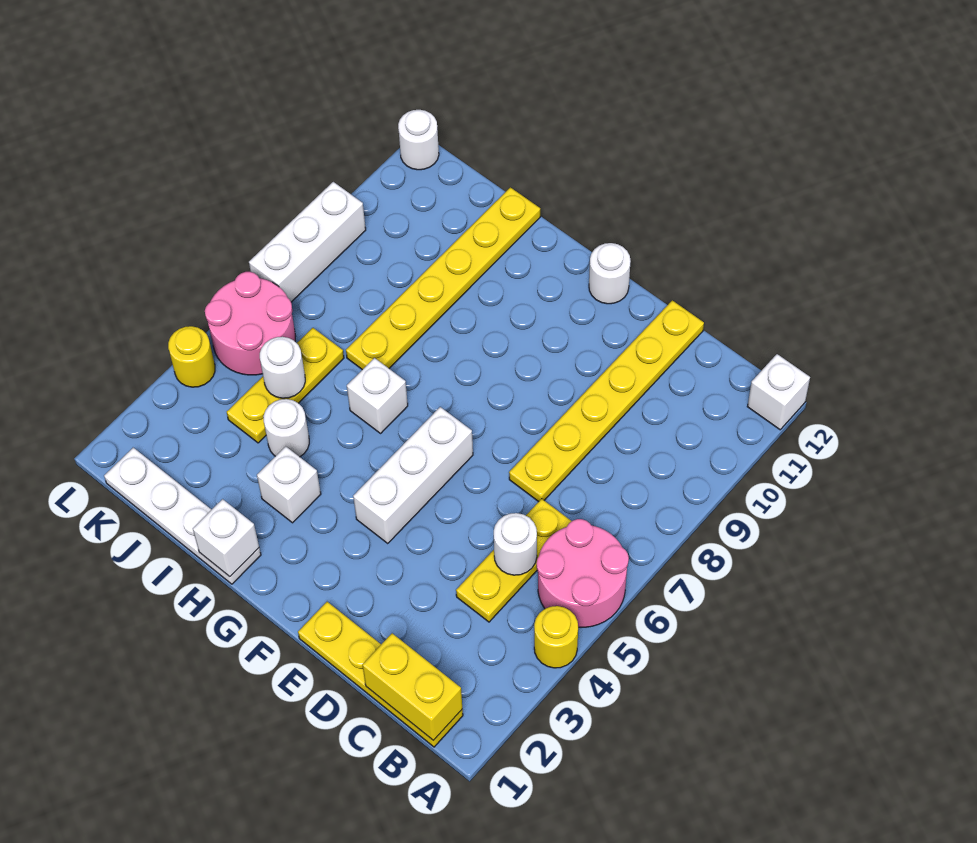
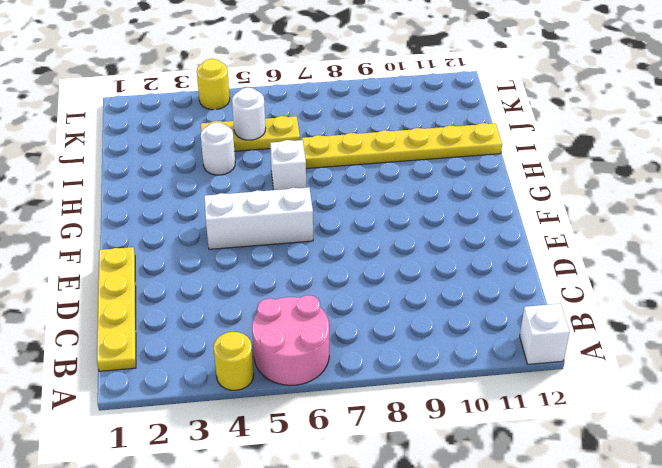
none -> yellow 1x3 plate [456,499,571,622]
none -> yellow 1x6 plate [509,300,704,502]
none -> white 1x1 round brick [589,243,631,304]

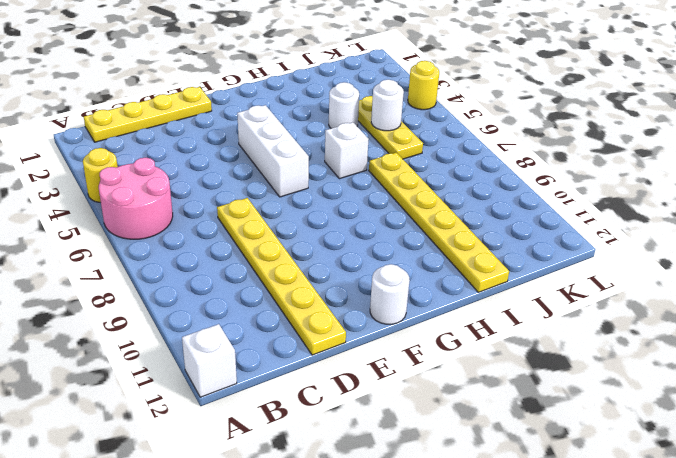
none -> yellow 1x3 plate [456,499,571,622]
none -> white 1x4 plate [104,448,261,584]
none -> white 1x1 brick [257,446,321,523]

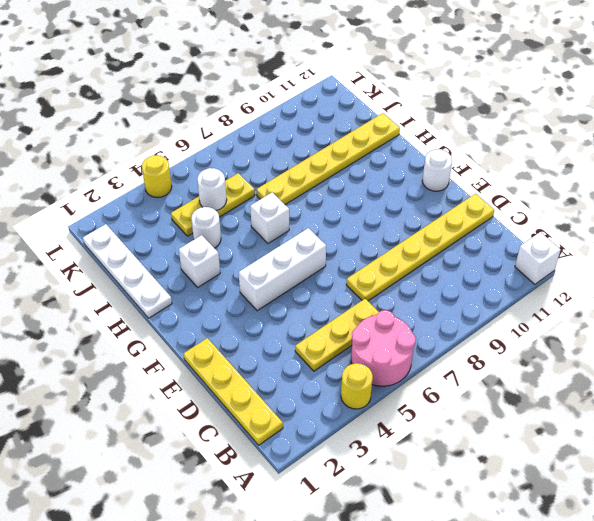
none -> pink 2x2 round brick [205,272,296,375]
none -> white 1x3 brick [249,182,366,302]
none -> white 1x1 round brick [398,110,439,170]

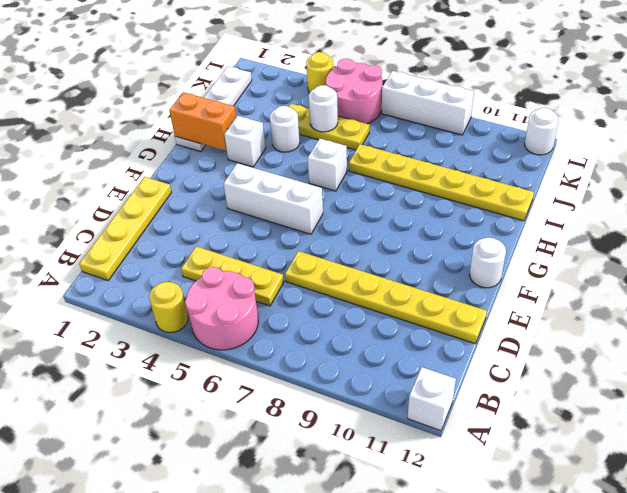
orange 1x2 brick [169,92,236,151] -> white 1x1 brick [193,499,259,577]
none -> yellow 1x2 brick [362,633,462,740]
none -> white 1x1 round brick [494,513,537,575]

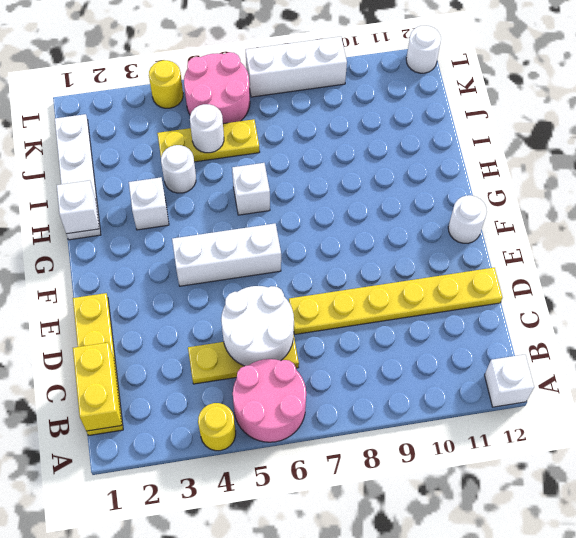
white 2x2 round brick [221,286,294,366] -> white 1x1 round brick [494,513,537,575]
none -> yellow 1x6 plate [346,187,540,370]

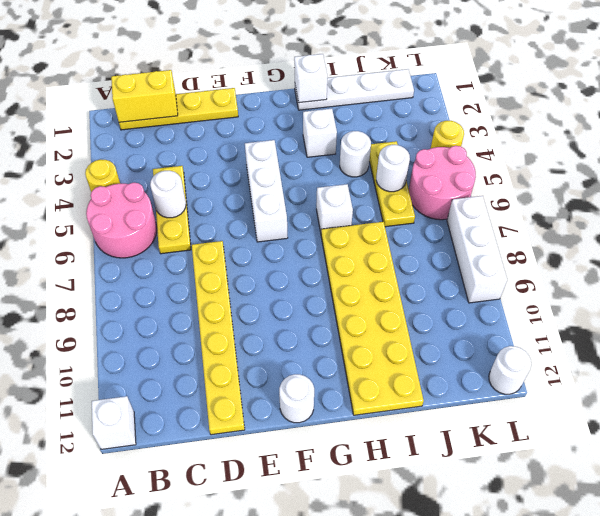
yellow 2x6 plate [321,222,424,415] -> yellow 1x6 plate [346,187,540,370]

